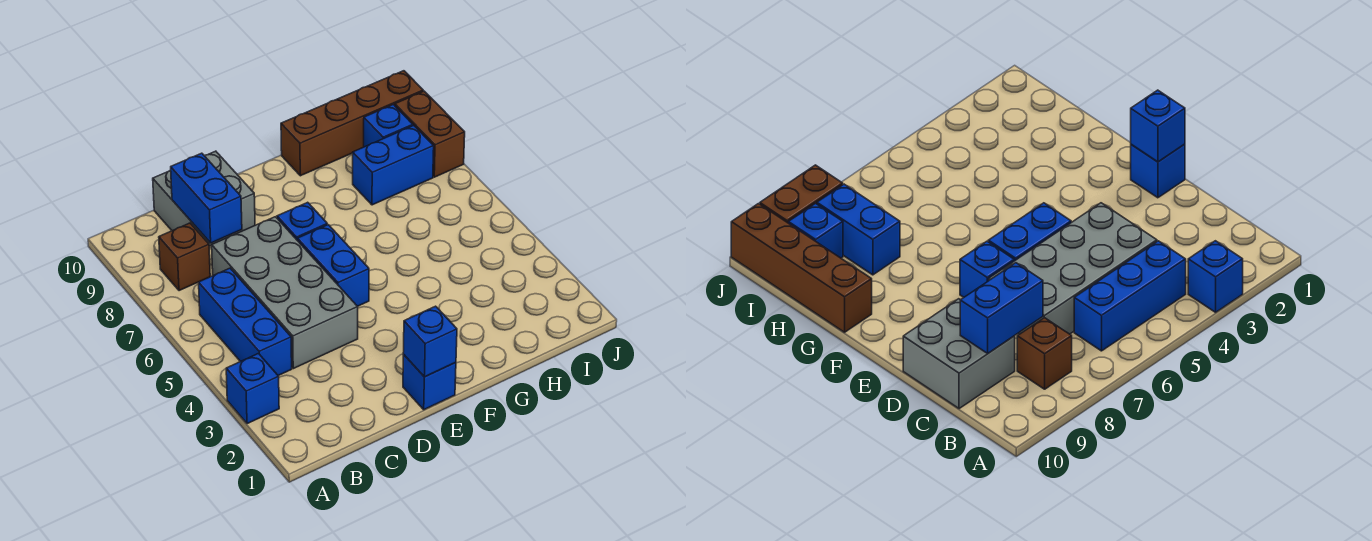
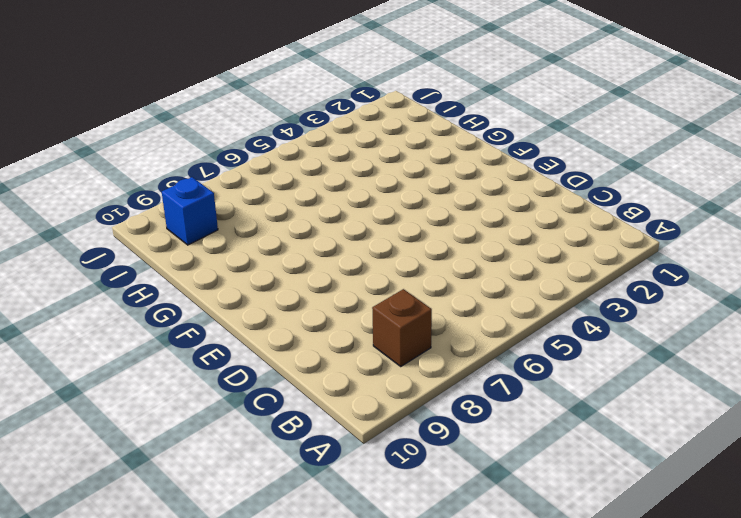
none -> blue 1x1 brick [226,354,279,424]
none -> blue 1x3 brick [199,268,292,376]
none -> grey 2x4 brick [212,217,358,369]

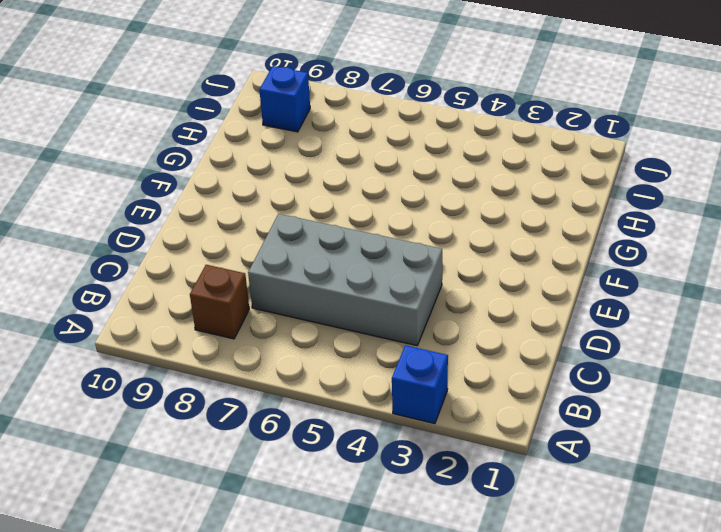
none -> blue 1x3 brick [199,268,292,376]
none -> grey 2x2 brick [153,151,255,246]
none -> blue 1x1 brick [403,355,456,410]

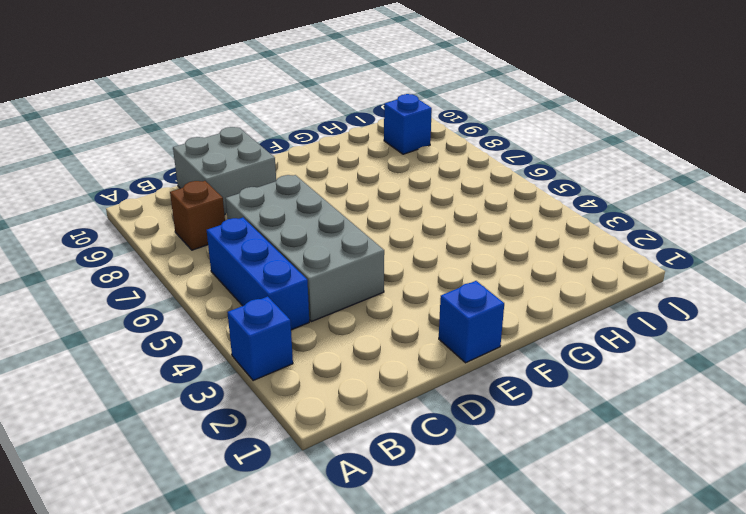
none -> blue 1x2 brick [297,225,369,306]
none -> blue 1x1 brick [277,202,327,241]
none -> brown 1x4 brick [281,71,423,176]

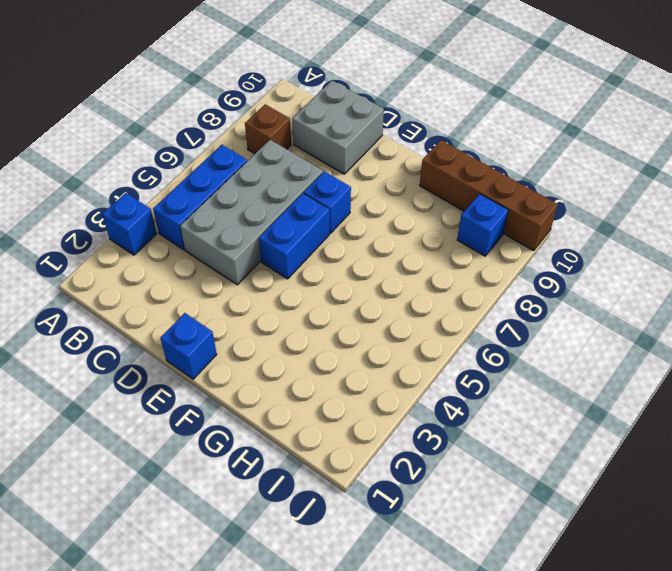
none -> blue 1x2 brick [353,126,434,205]
none -> brown 1x2 brick [395,91,465,177]
none -> blue 1x2 brick [171,153,242,243]

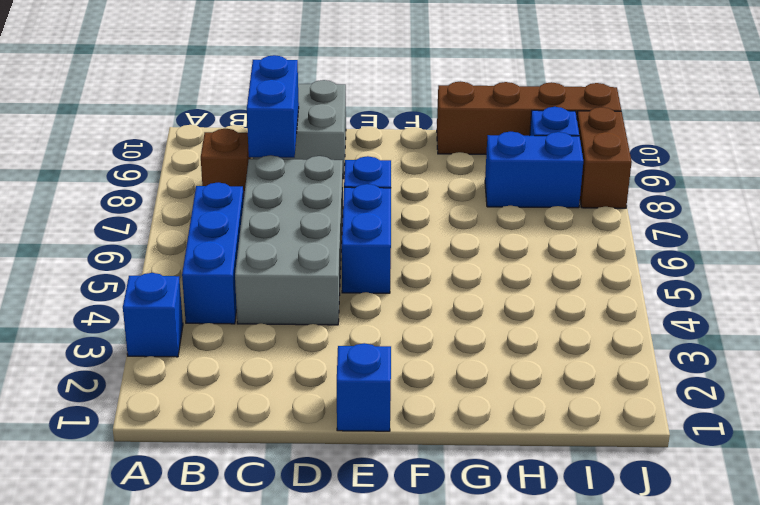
none -> blue 1x1 brick [403,306,457,377]

